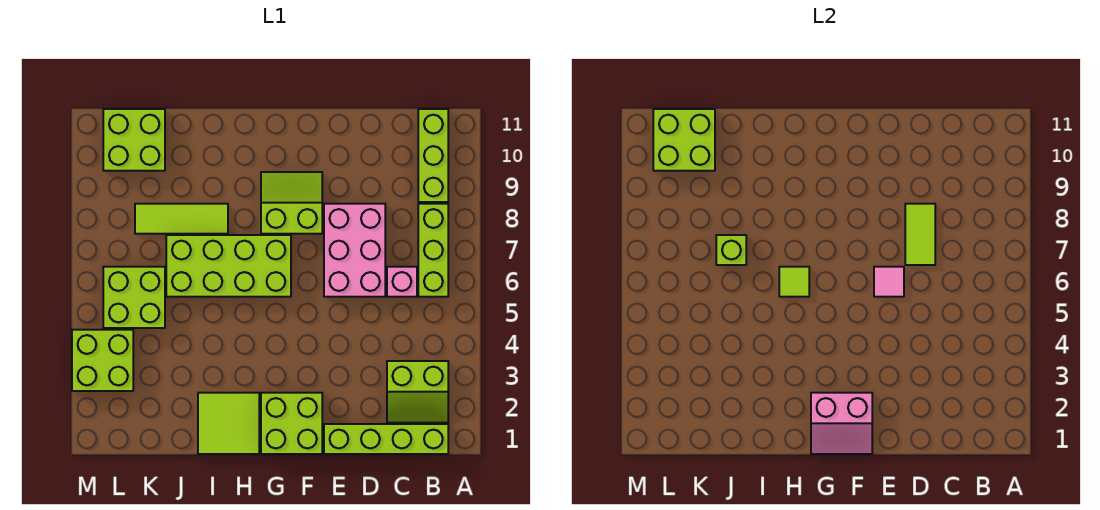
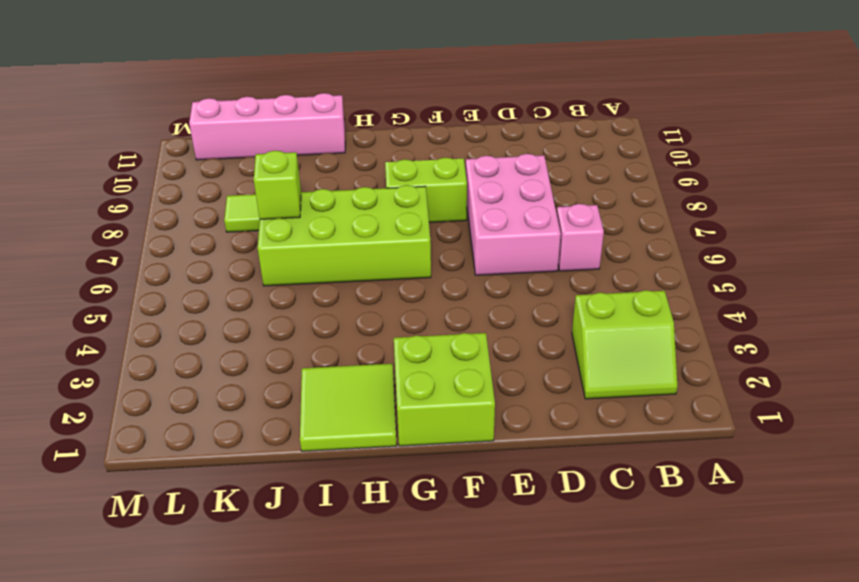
pink 1x4 brick [189,93,345,160] -> lime 2x2 brick [103,109,165,171]
none -> lime 1x4 brick [324,424,448,454]
none -> lime 1x3 brick [418,204,448,297]
none -> lime 1x3 brick [418,109,448,202]

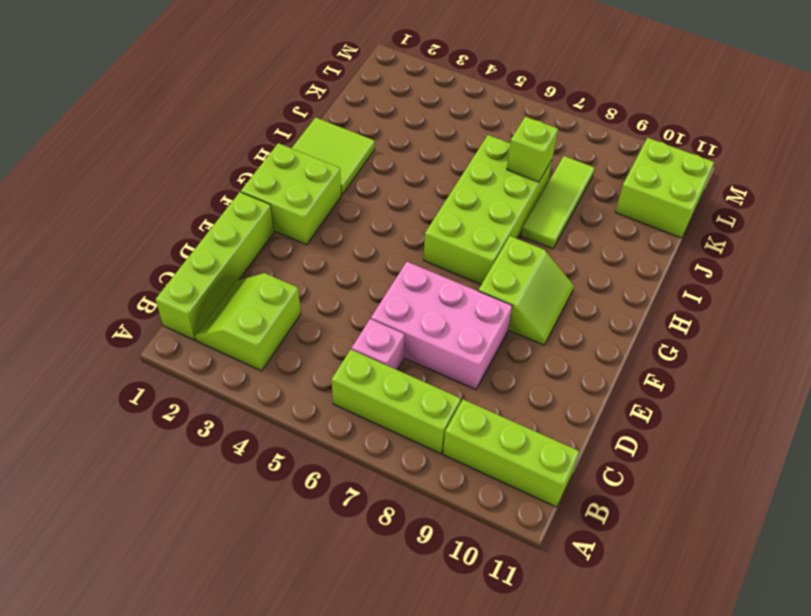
none -> lime 2x2 brick [103,267,165,328]
none -> lime 2x2 brick [72,330,133,391]
none -> lime 1x2 tile [905,204,935,265]

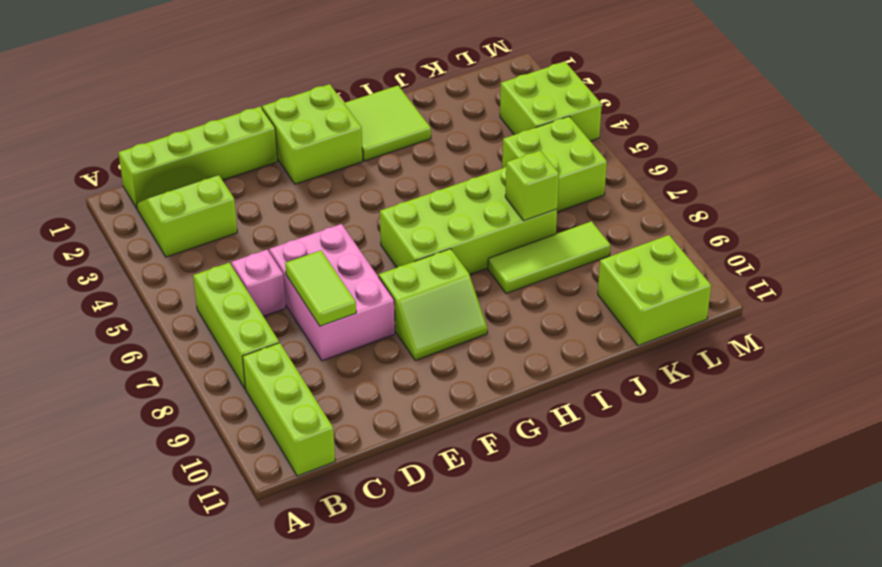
none -> pink 1x1 tile [874,267,904,297]
none -> pink 2x2 slope [811,393,872,454]
none -> lime 1x1 tile [779,267,809,297]

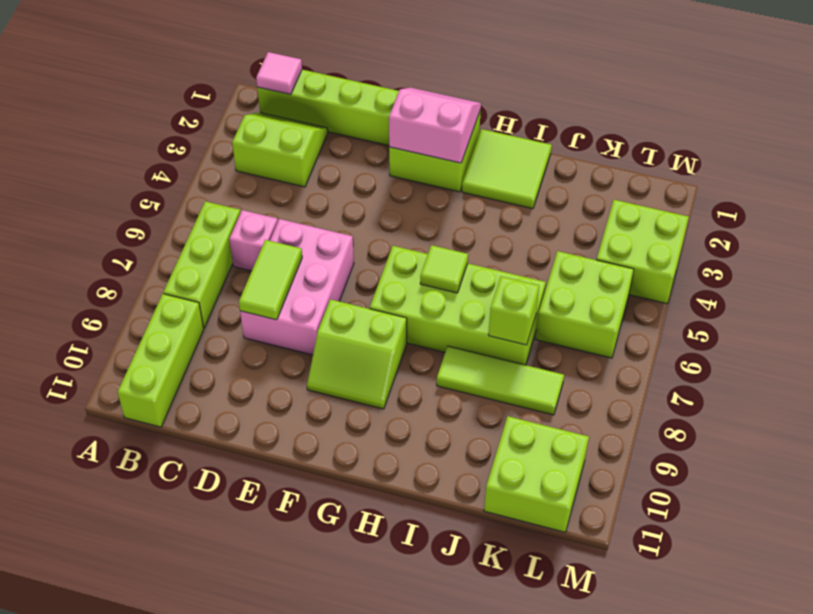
pink 1x1 tile [256,52,302,95] -> pink 1x1 tile moved to [874,267,904,297]
none -> lime 2x2 brick [653,109,715,171]

